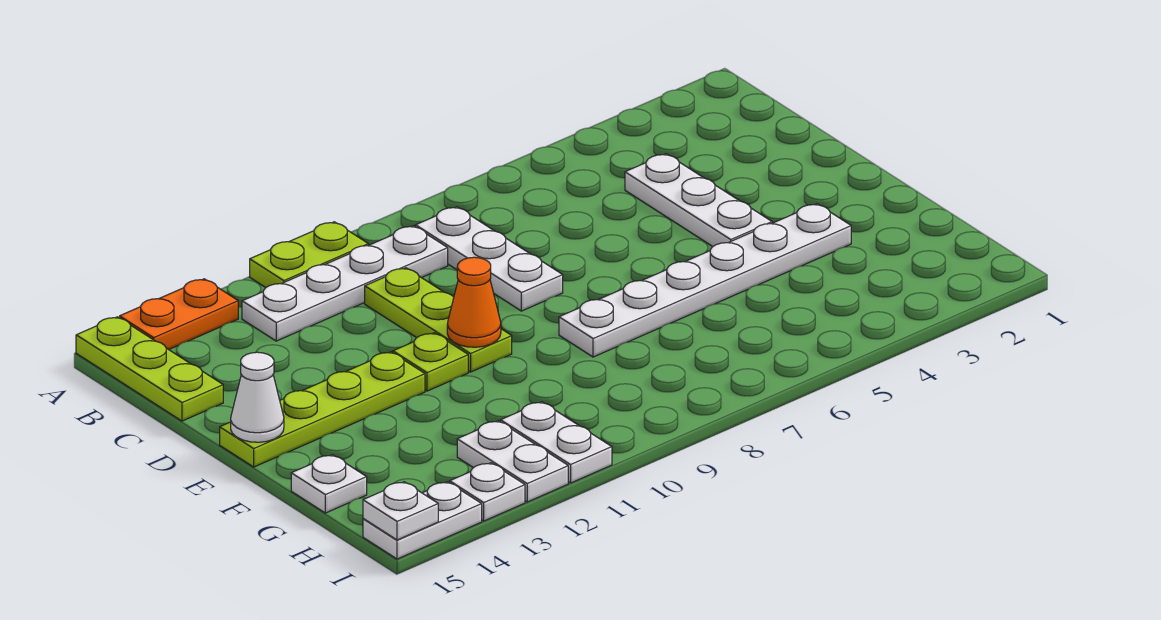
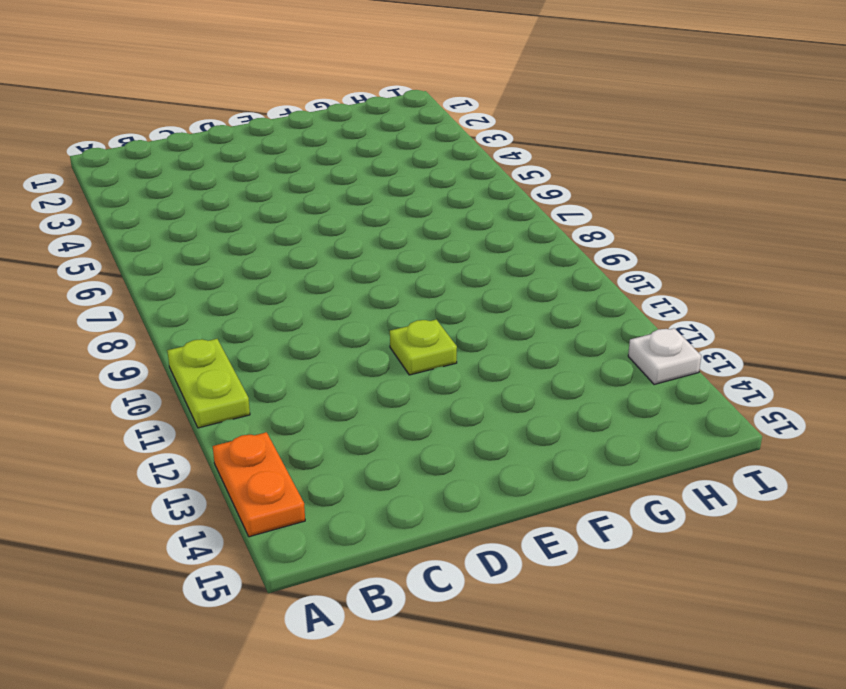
none -> lime 1x3 plate [76,317,223,421]
none -> white 1x3 plate [416,207,563,311]
none -> white 1x4 plate [242,226,448,341]

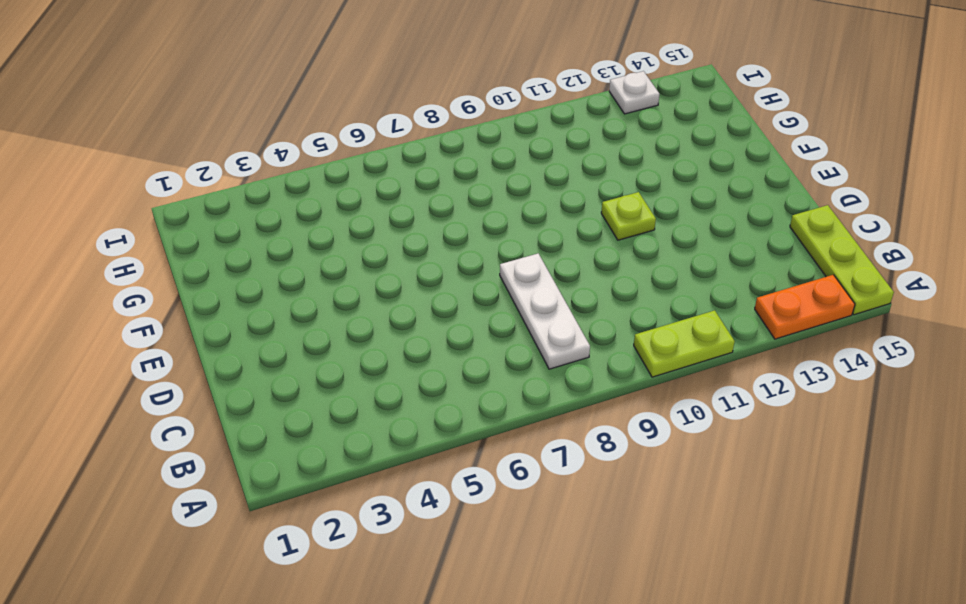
none -> white 1x4 plate [242,226,448,341]
none -> white 1x3 plate [625,154,772,246]
none -> lime 1x3 plate [365,268,512,372]

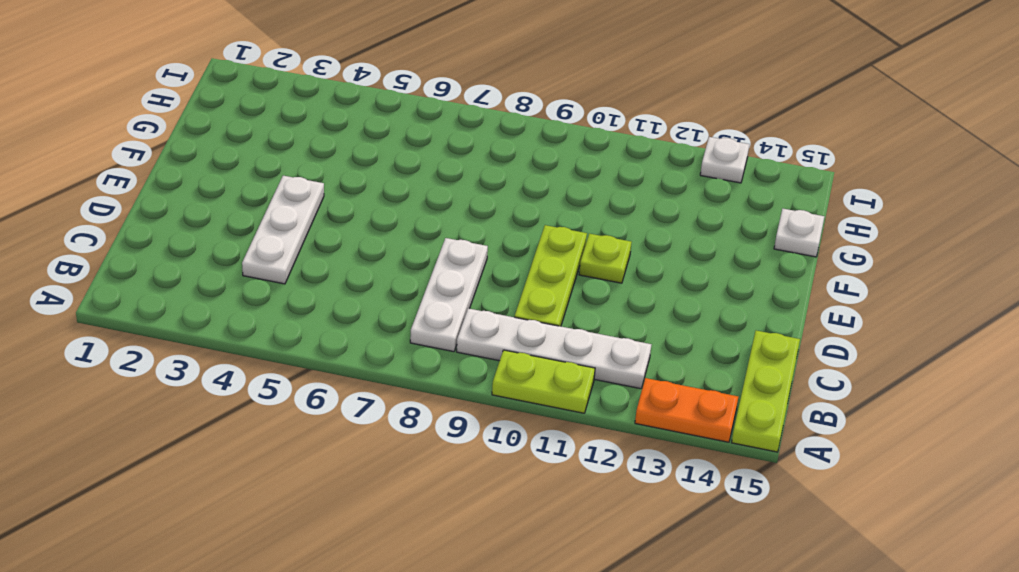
none -> lime 1x4 plate [220,352,425,467]
none -> white 1x6 plate [559,204,851,357]
none -> white 1x2 plate [501,402,612,483]

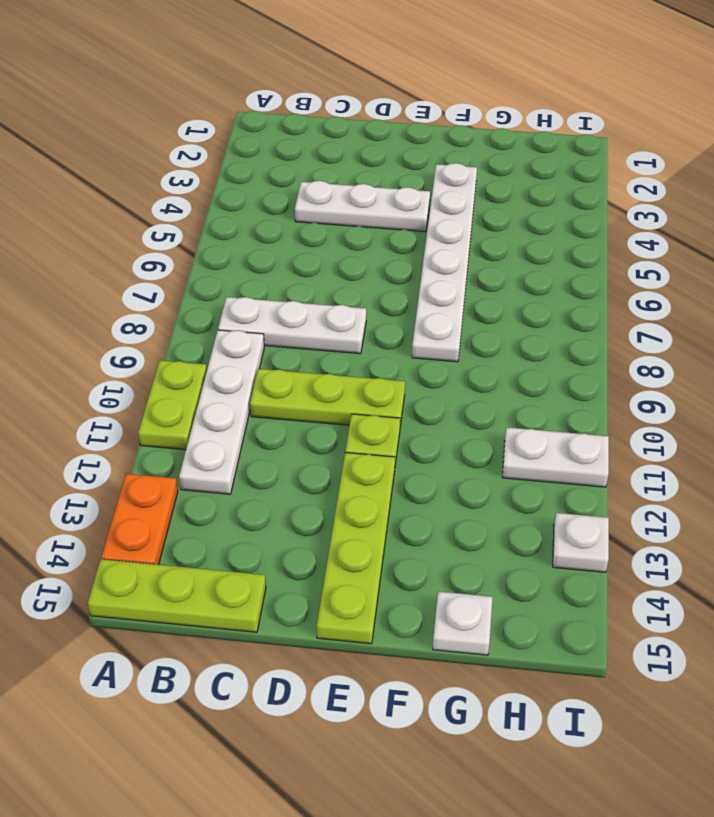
none -> white 1x2 plate [457,421,568,502]
none -> white 1x2 plate [363,482,482,559]
none -> orange 1x1 cone [447,257,501,347]

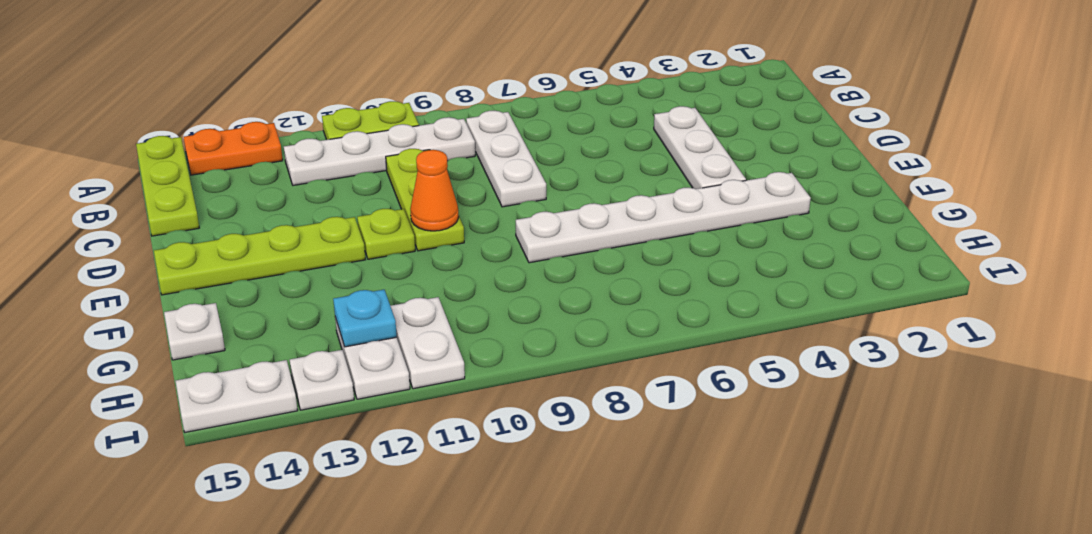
cyan 1x1 plate [333,290,397,347] -> none
none -> white 1x1 cone [231,352,284,442]
none -> white 1x1 plate [363,482,438,540]

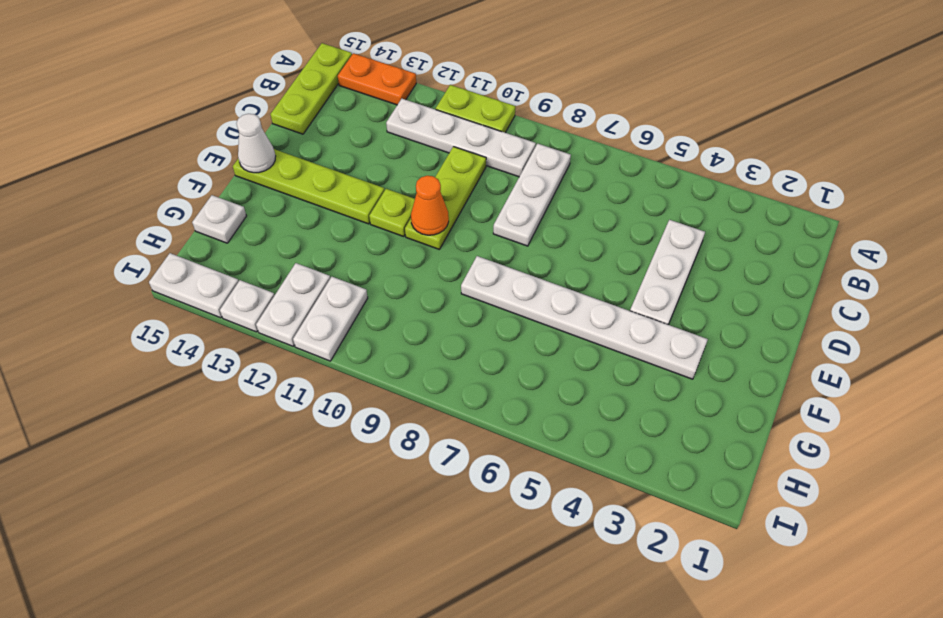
none -> white 1x1 plate [363,482,438,540]

